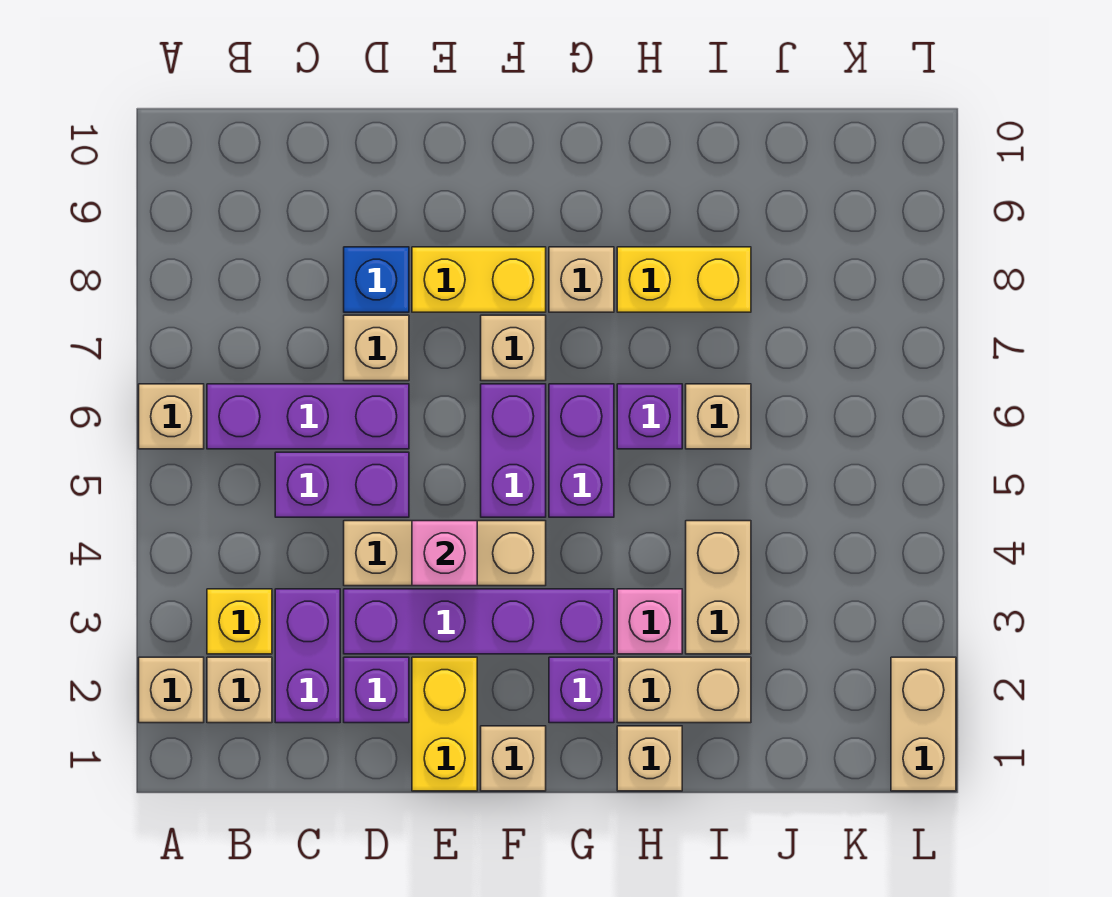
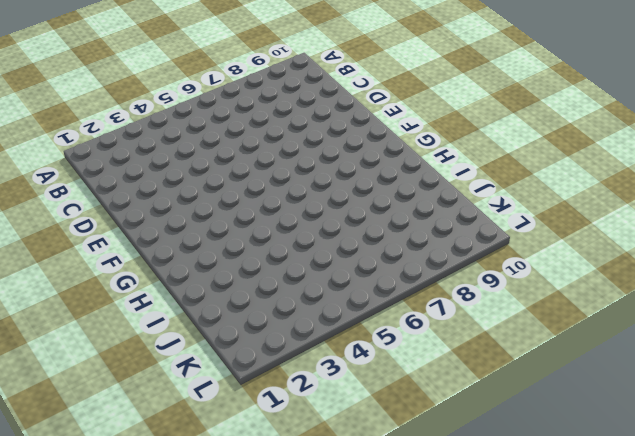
none -> tan 1x1 brick [139,657,204,723]
none -> tan 1x1 brick [139,384,204,449]
none -> tan 1x1 brick [207,657,272,723]

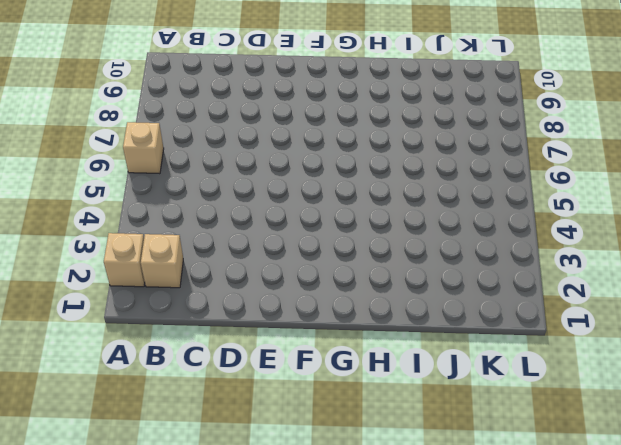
none -> yellow 1x1 brick [207,589,272,654]
none -> purple 1x3 brick [207,384,409,449]
none -> purple 1x2 brick [275,589,340,723]

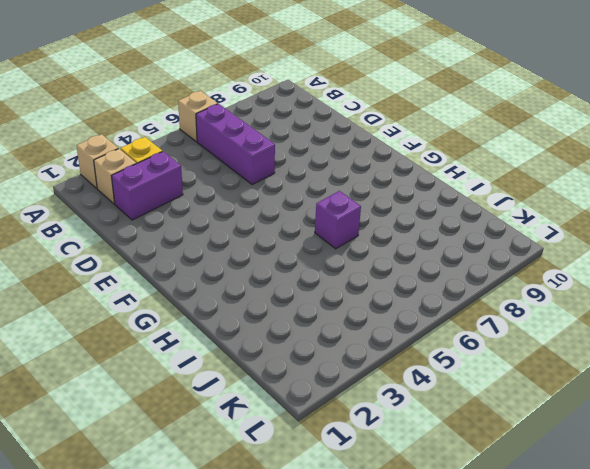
none -> purple 1x2 brick [275,452,409,517]
none -> purple 1x1 brick [344,657,409,723]
none -> purple 1x4 brick [344,589,614,654]

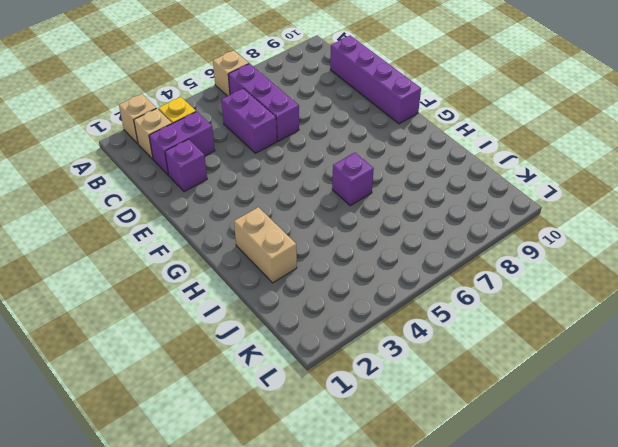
purple 1x4 brick [330,36,421,124] -> purple 1x4 brick moved to [344,589,614,654]
none -> tan 1x3 brick [344,521,546,586]
none -> tan 1x1 brick [344,315,409,381]
none -> blue 1x1 brick [344,247,409,312]

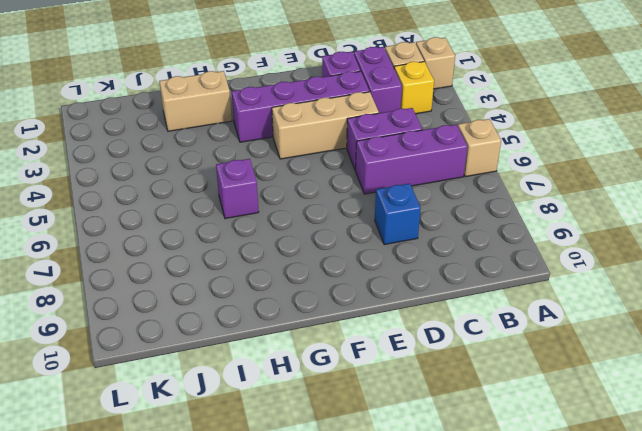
none -> tan 1x1 brick [344,315,409,381]
none -> yellow 1x2 brick [412,657,477,791]
none -> yellow 1x2 brick [412,247,546,312]

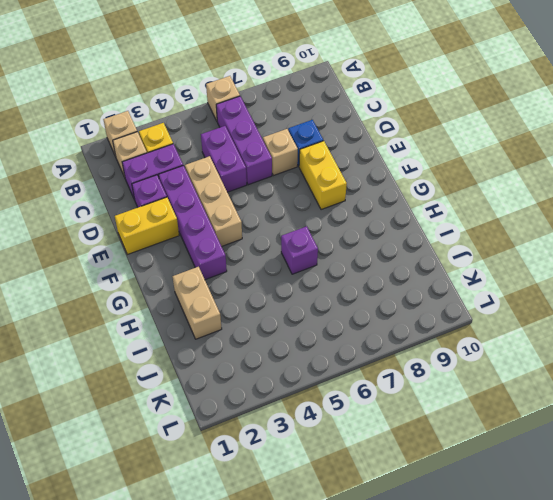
none -> tan 1x1 brick [481,726,546,791]
none -> purple 1x2 brick [481,384,546,517]
none -> tan 1x1 brick [481,315,546,381]

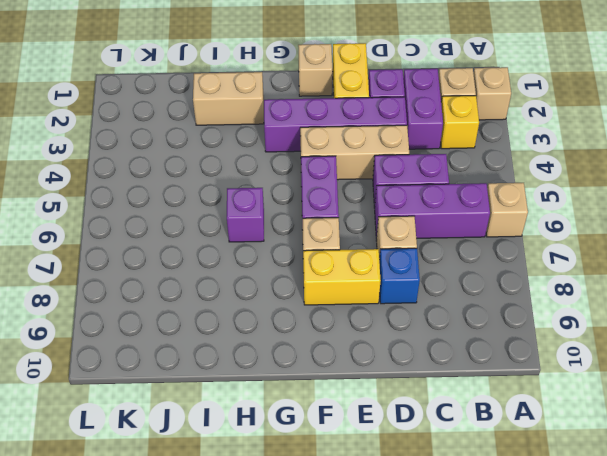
none -> purple 1x1 brick [549,657,614,723]
none -> purple 1x2 brick [549,384,614,517]
none -> tan 1x1 brick [549,247,614,312]

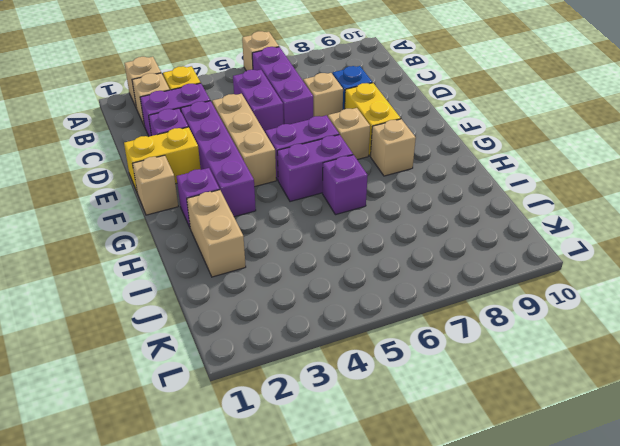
none -> tan 1x1 brick [617,726,682,791]
none -> pink 1x1 brick [617,589,682,654]
none -> yellow 1x2 brick [617,247,751,312]

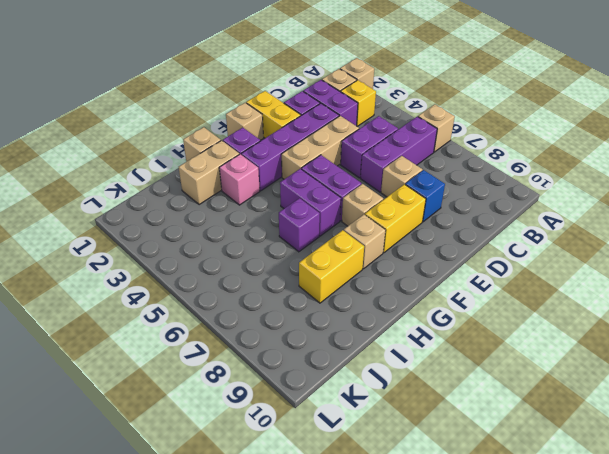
none -> tan 1x2 brick [686,521,751,654]
none -> tan 1x1 brick [686,384,751,449]
none -> tan 1x2 brick [891,657,956,791]

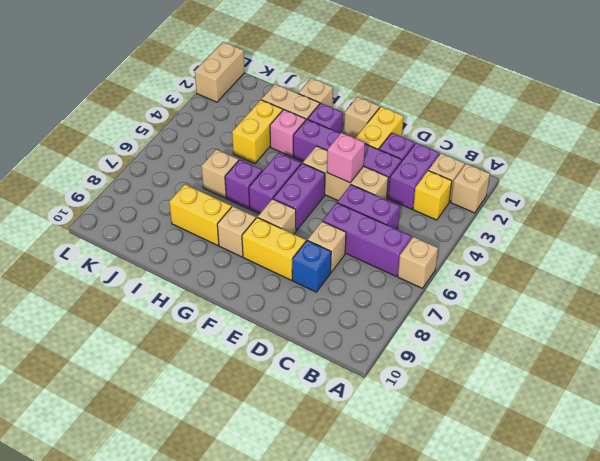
yellow 1x2 brick [232,100,283,164] -> tan 1x2 brick [686,521,751,654]

